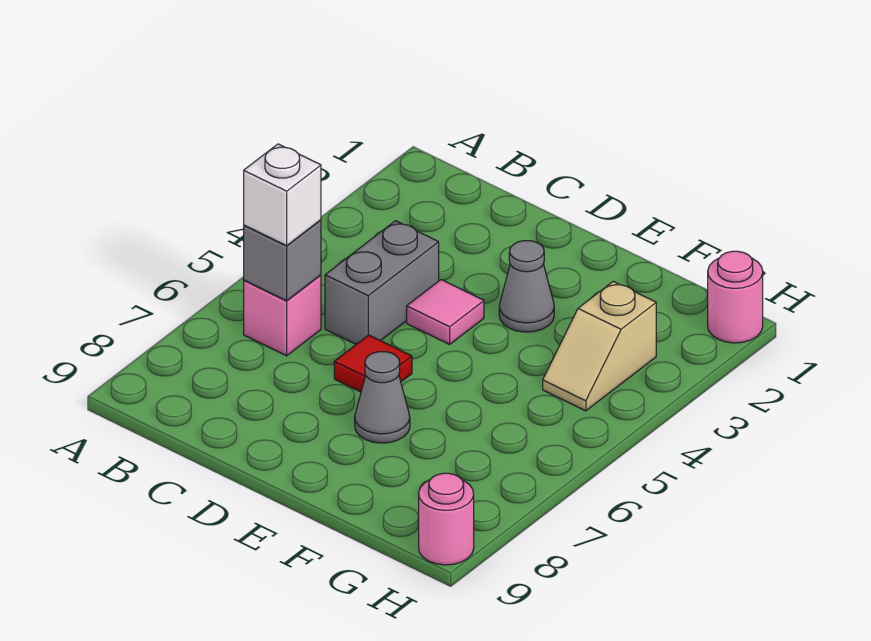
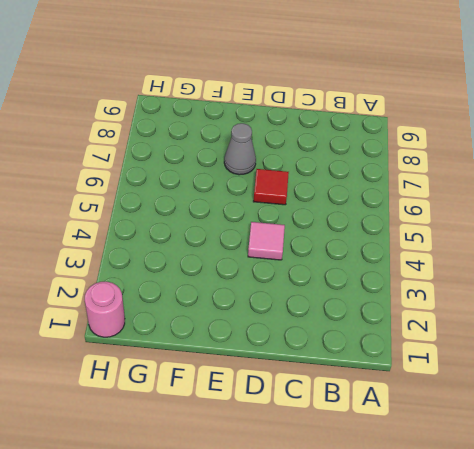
none -> pink 1x1 brick [244,275,321,356]
none -> grey 1x2 brick [325,221,439,344]

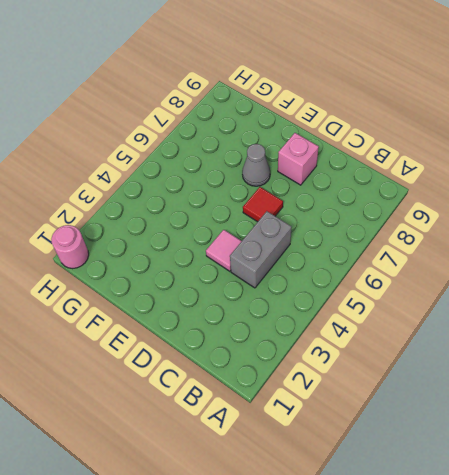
pink 1x1 brick [278,133,319,185] -> pink 1x1 brick moved to [244,275,321,356]
none -> grey 1x1 cone [499,241,554,332]
none -> tan 1x2 slope [543,281,656,411]

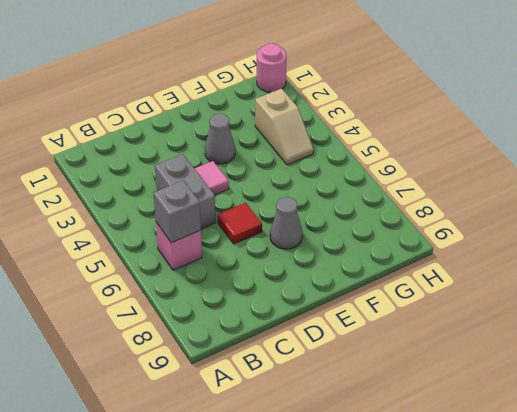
none -> pink 1x1 round brick [419,473,474,565]
none -> white 1x1 brick [244,144,321,246]

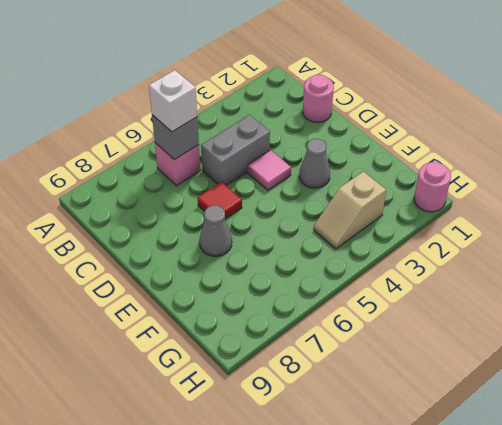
pink 1x1 round brick [303,74,334,122] -> pink 1x1 round brick moved to [419,473,474,565]

